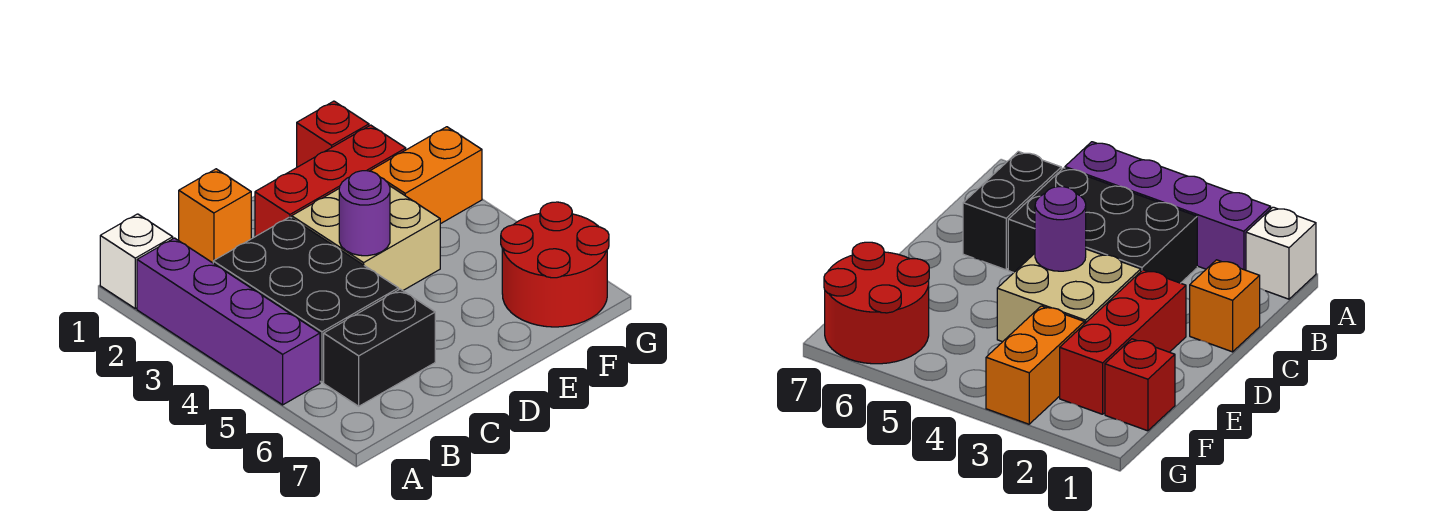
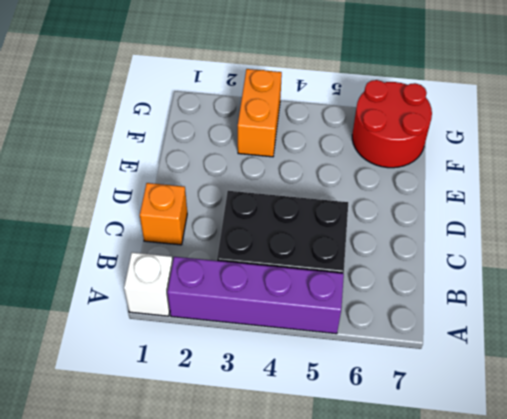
none -> black 1x2 brick [324,289,435,406]
none -> red 1x3 brick [255,125,406,237]

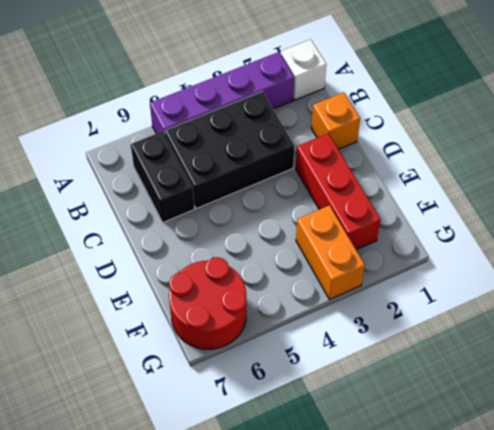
none -> tan 2x2 brick [292,186,440,290]
none -> red 1x1 brick [297,101,369,167]

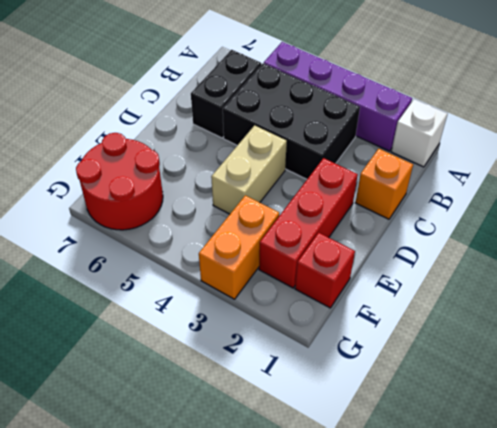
tan 1x2 brick [211,125,287,214] -> tan 2x2 brick [292,186,440,290]
none -> purple 1x1 round brick [339,171,390,256]

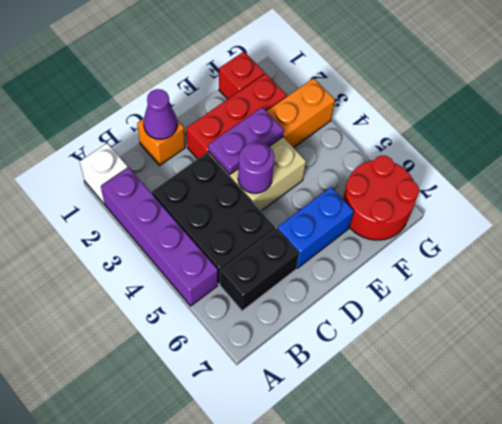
purple 1x1 cone [143,89,177,139] -> none
purple 1x2 plate [208,107,284,174] -> none
blue 1x2 brick [277,187,354,268] -> none

